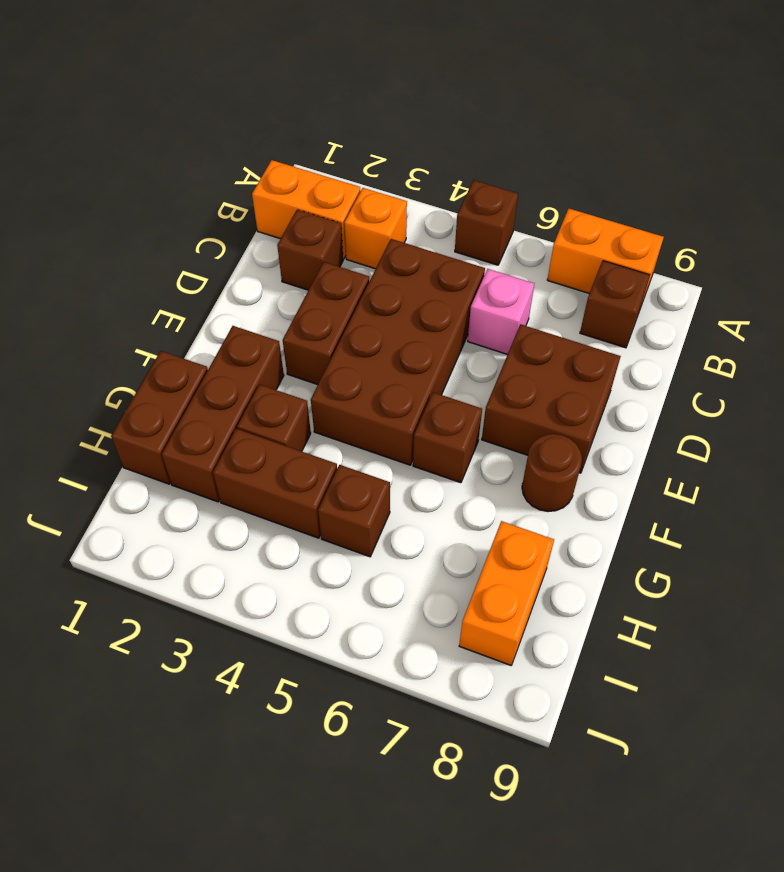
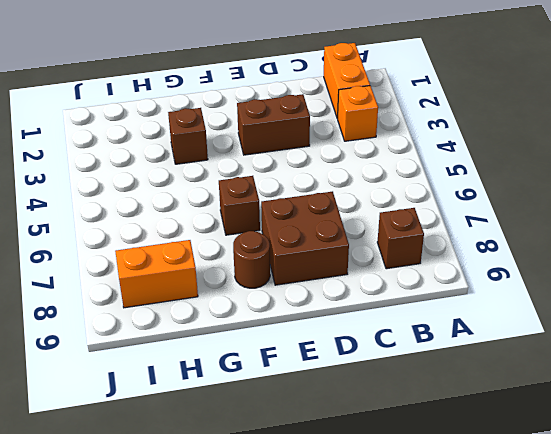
none -> brown 1x1 brick [455,180,518,265]
none -> orange 1x2 brick [547,209,664,303]
none -> brown 1x1 brick [277,210,343,290]

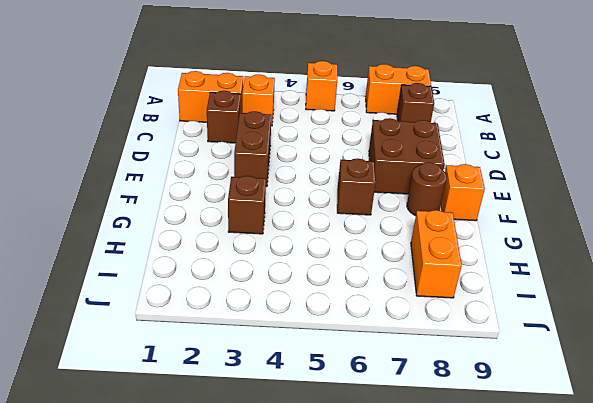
orange 1x1 brick [306,61,337,111] -> brown 1x1 brick [455,180,518,265]
orange 1x1 brick [441,164,485,221] -> none
none -> brown 2x4 brick [311,239,485,465]
none -> pink 1x1 brick [468,269,534,355]
none -> brown 1x3 brick [162,326,284,502]

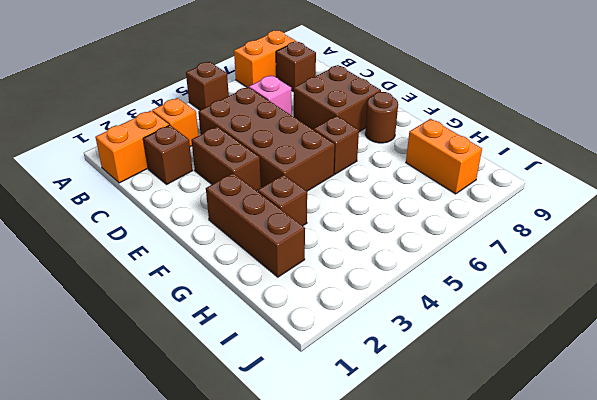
none -> brown 1x2 brick [111,351,208,484]
none -> brown 1x2 brick [213,429,337,538]
none -> brown 1x1 brick [318,465,390,557]

